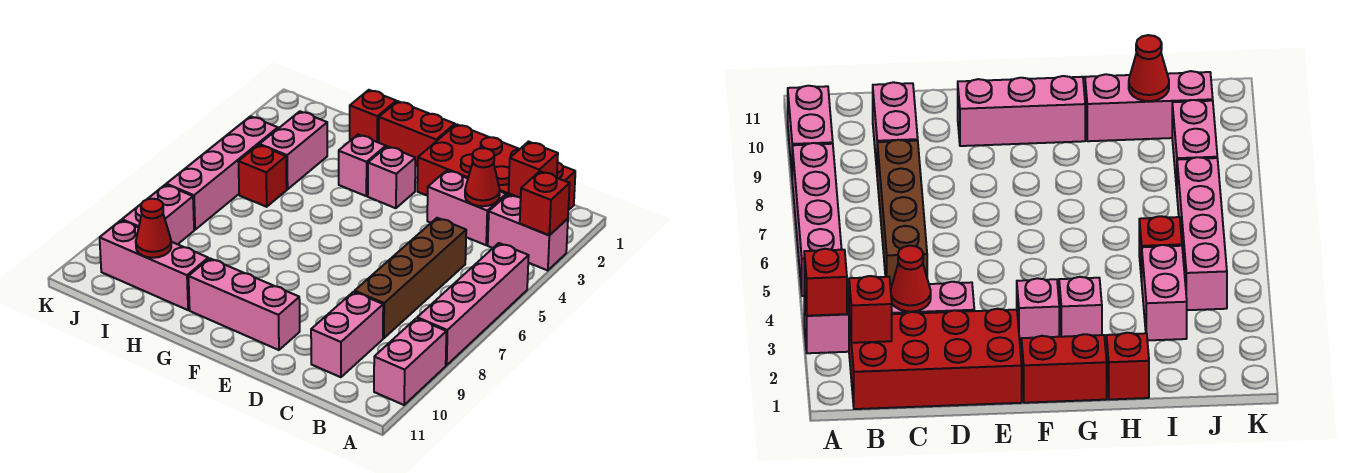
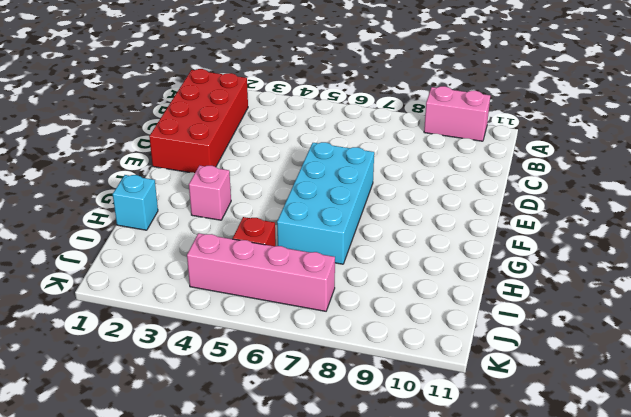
cyan 2x4 brick [277,142,374,264] -> none
cyan 1x1 brick [113,175,158,230] -> red 1x1 brick [350,90,396,143]
none -> pink 1x2 brick [488,194,568,271]
none -> pink 1x4 brick [417,243,529,365]
none -> pink 1x2 brick [427,170,506,245]

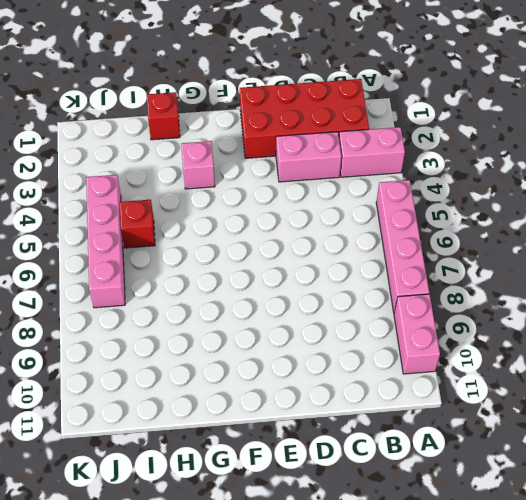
none -> brown 1x4 brick [355,218,466,338]
none -> pink 1x2 brick [311,292,383,377]
none -> pink 1x3 brick [189,258,300,350]

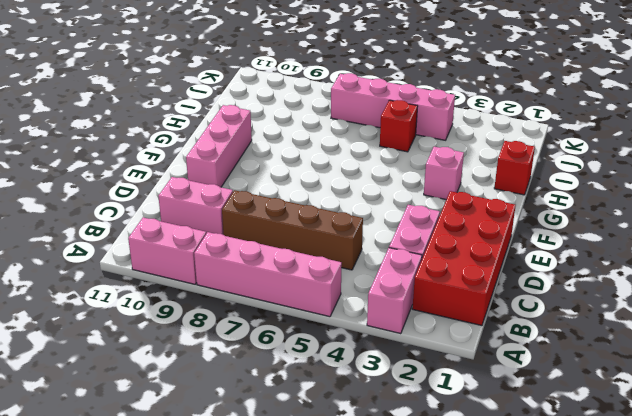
none -> red 1x2 brick [379,101,455,166]
none -> pink 1x1 brick [368,146,415,208]
none -> pink 1x3 brick [100,220,208,310]

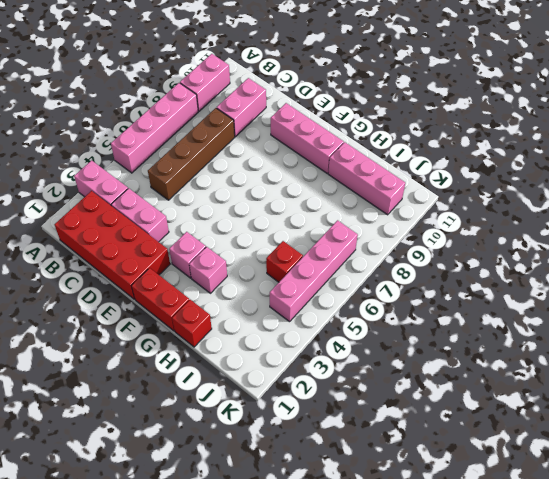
none -> pink 1x2 brick [260,111,327,189]
none -> pink 1x2 brick [122,185,194,244]
none -> red 1x1 brick [520,171,570,235]

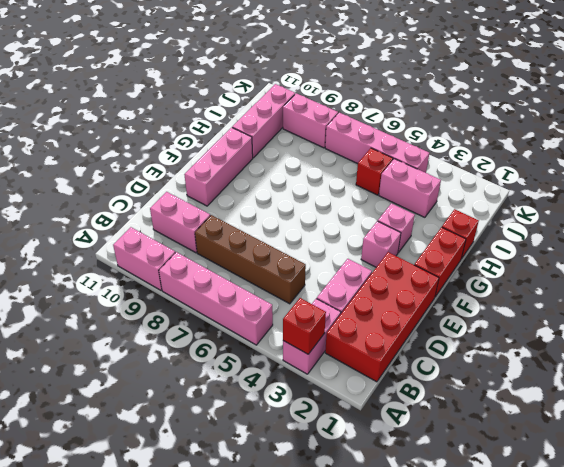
none -> red 1x1 brick [509,142,558,198]
none -> red 1x1 cone [465,148,500,206]
none -> red 1x1 cone [136,199,171,258]

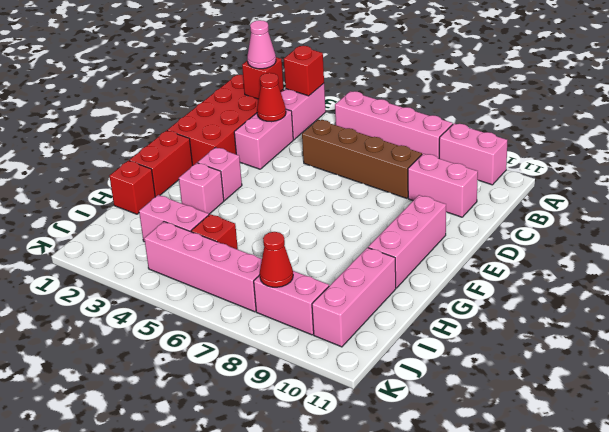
pink 1x1 cone [247,20,276,69] -> none
red 1x1 cone [260,232,293,287] -> red 1x1 cone moved to [136,199,171,258]

